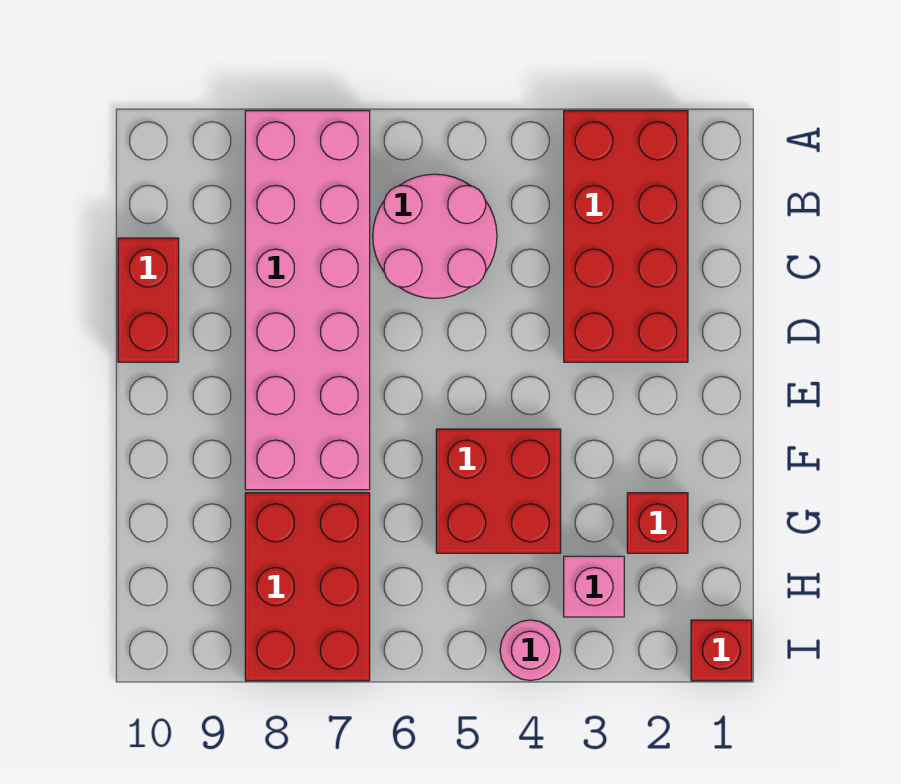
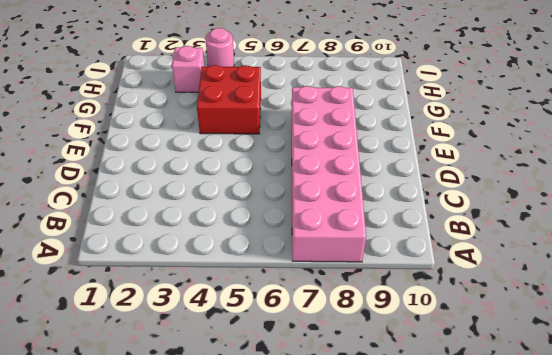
none -> red 2x4 brick [564,111,688,362]
none -> pink 2x2 round brick [373,174,497,298]

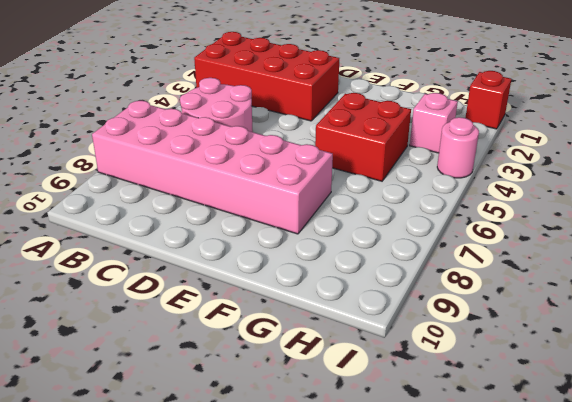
none -> red 1x2 brick [118,238,179,362]
none -> red 1x1 brick [627,493,688,553]

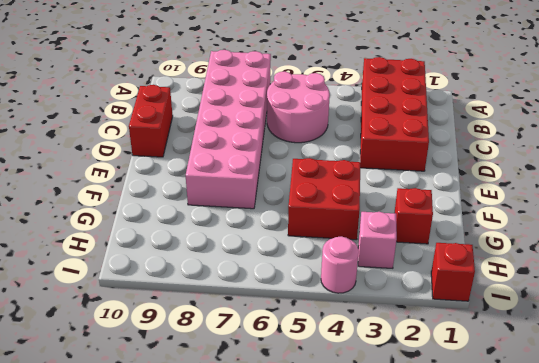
none -> red 2x3 brick [245,493,370,681]

